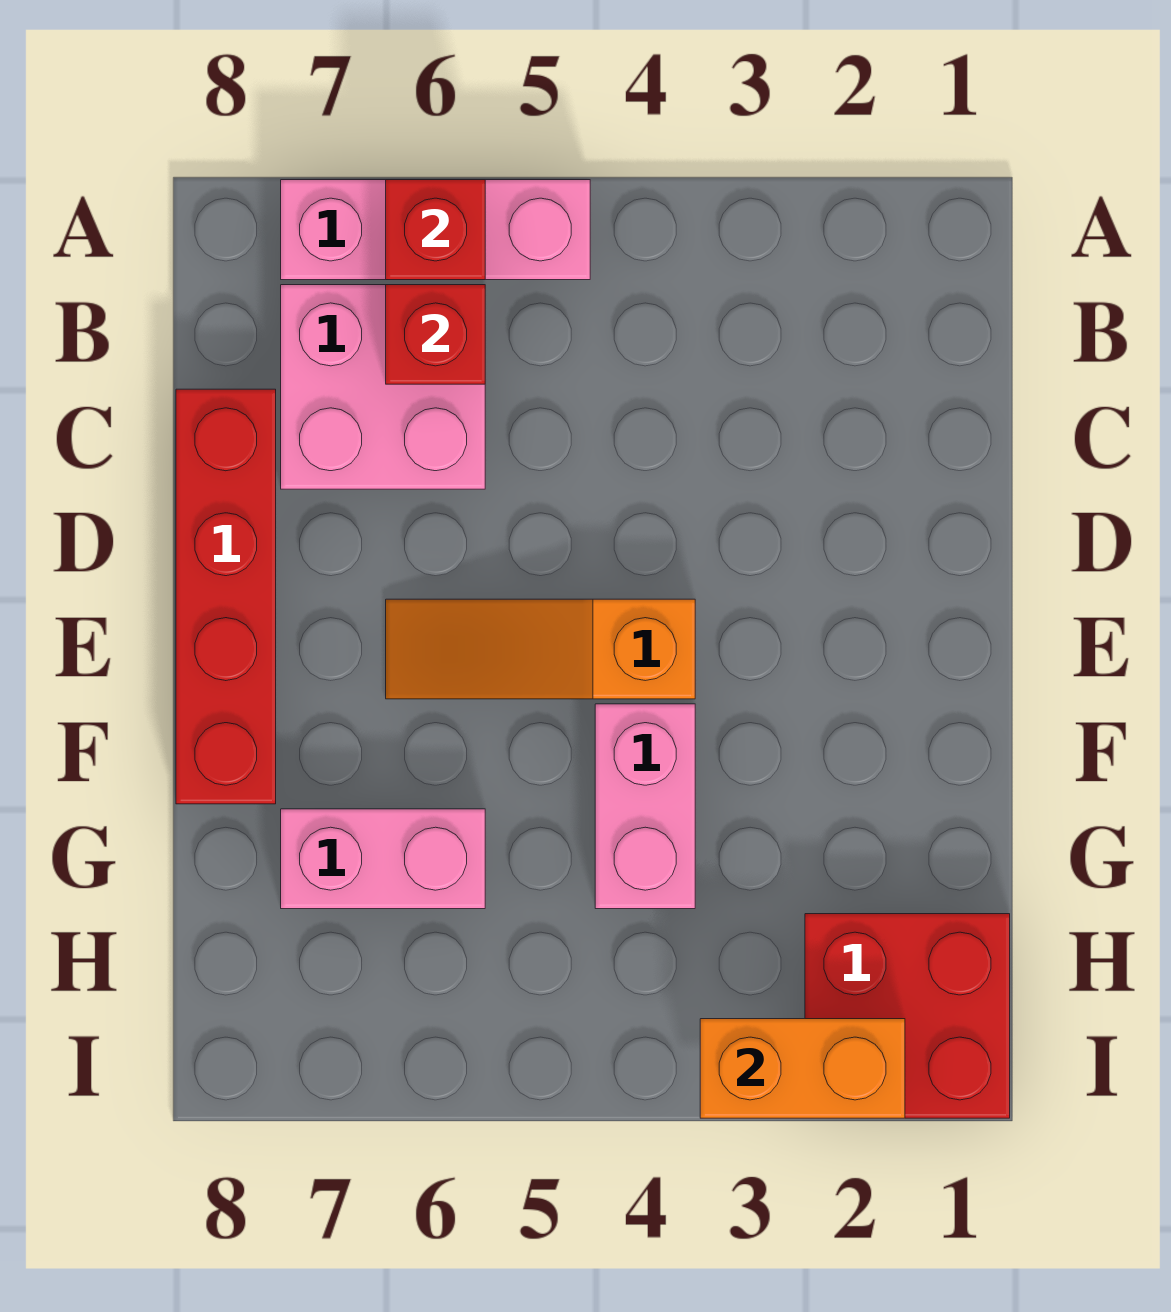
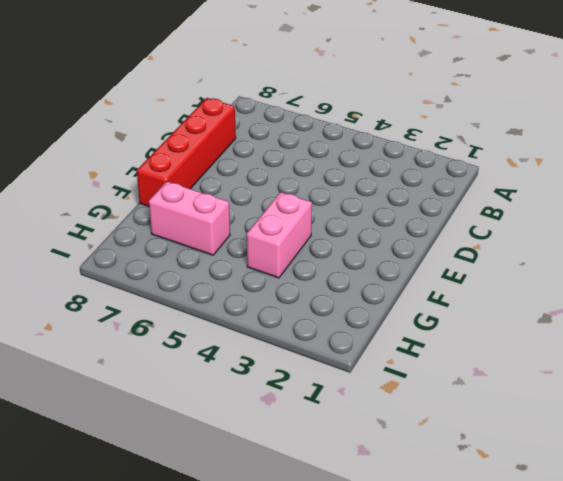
none -> pink 1x3 brick [281,180,590,280]
none -> pink 2x2 brick [281,285,485,489]

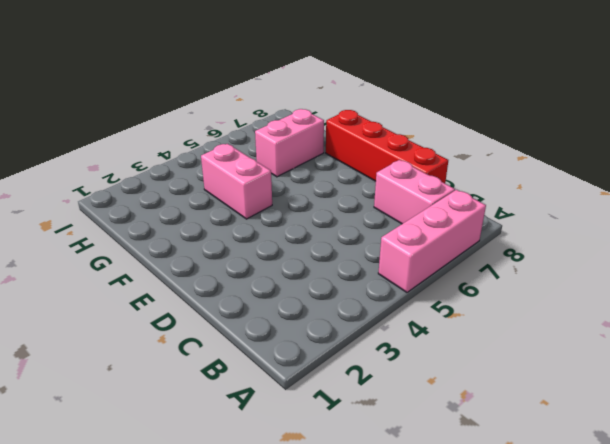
pink 1x2 brick [374,160,455,224] -> pink 2x2 brick [281,285,485,489]
none -> orange 1x3 slope [386,599,695,699]
none -> red 2x2 brick [805,914,1010,1118]

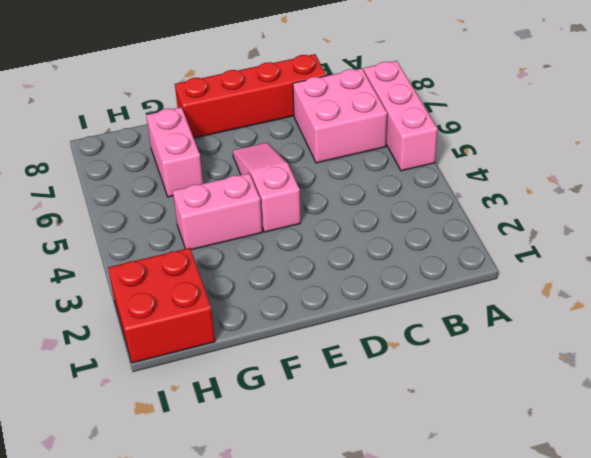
pink 1x3 slope [233,143,301,232] -> orange 1x3 slope [386,599,695,699]
none -> red 1x1 brick [386,180,485,280]
none -> red 1x1 brick [386,285,485,384]

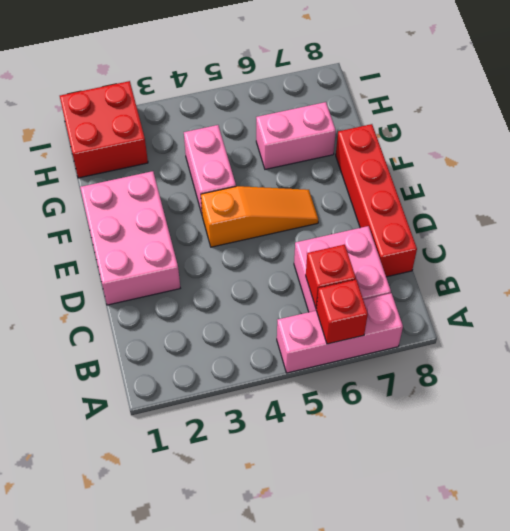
pink 2x3 brick [80,171,180,305] -> none
none -> orange 1x2 brick [700,1019,905,1118]

